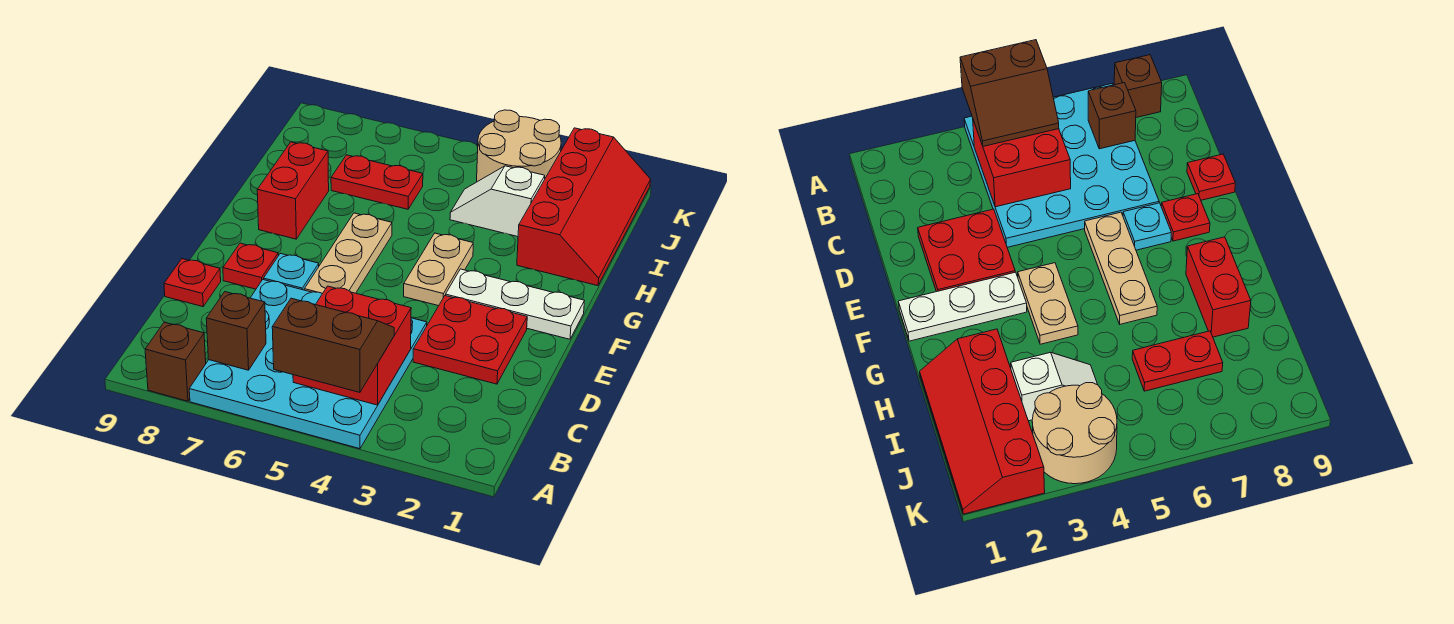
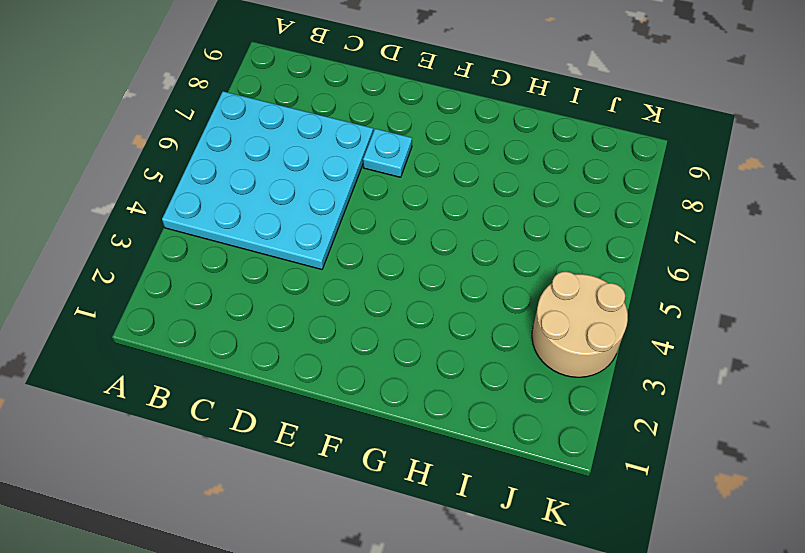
none -> brown 1x1 brick [145,322,206,401]
none -> red 2x2 plate [413,296,527,384]
none -> red 1x1 plate [164,259,221,307]

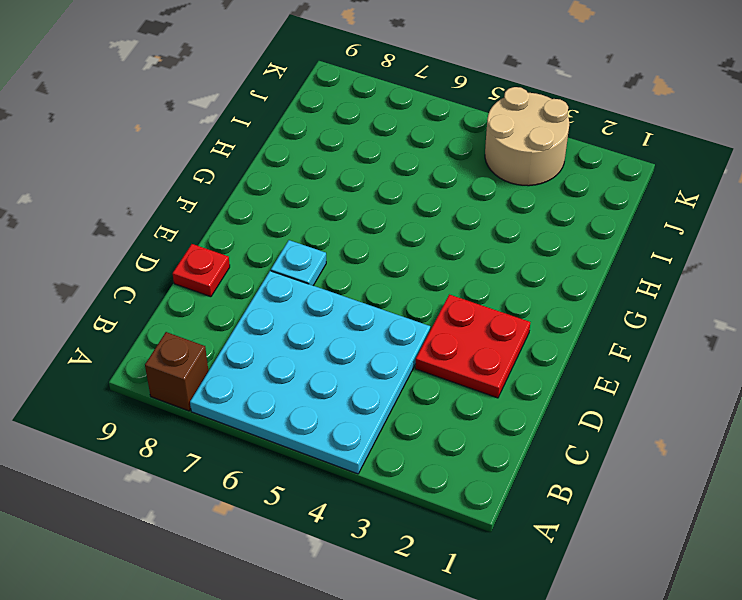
none -> tan 1x3 plate [304,213,392,293]
none -> red 1x1 plate [223,243,278,289]
none -> white 1x3 plate [445,269,584,339]

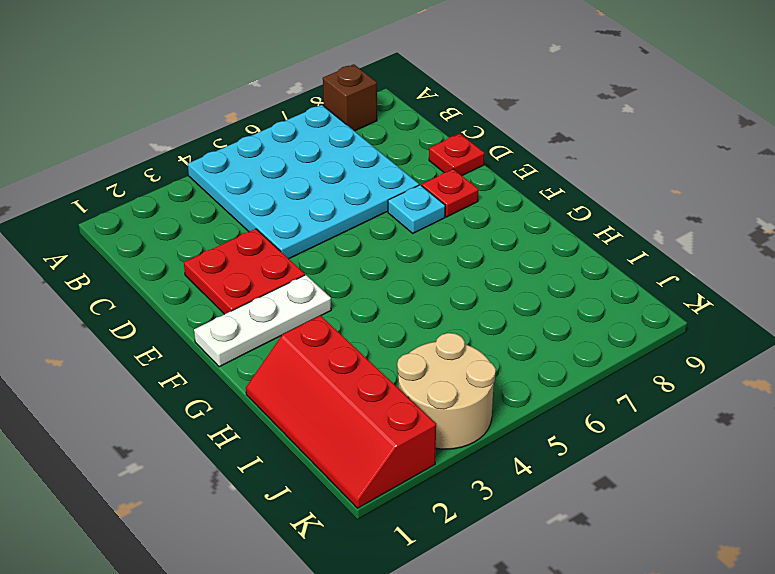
none -> tan 1x3 plate [304,213,392,293]
none -> tan 1x2 plate [404,233,473,306]
none -> red 1x2 brick [257,142,329,239]

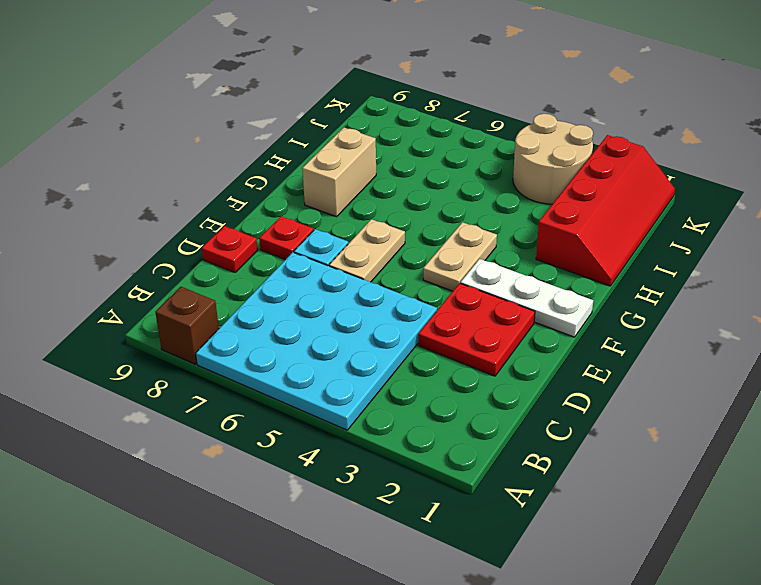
tan 1x2 plate [329,219,405,282] -> tan 1x3 plate [304,213,392,293]
tan 1x2 brick [302,128,376,217] -> red 1x2 brick [257,142,329,239]
none -> white 1x2 slope [450,166,545,237]
none -> red 1x2 plate [331,155,423,209]
none -> red 2x2 brick [293,286,411,405]

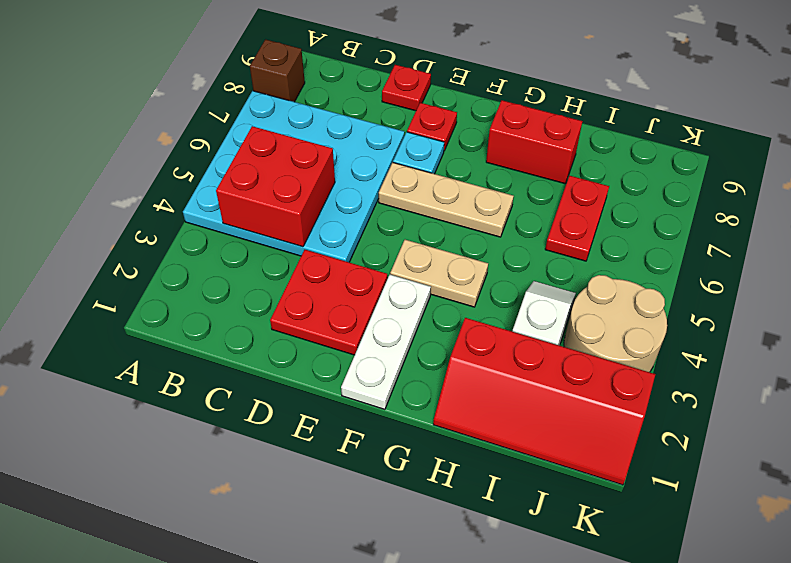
none -> brown 1x1 brick [206,292,266,370]
none -> brown 2x2 slope [272,298,394,392]

